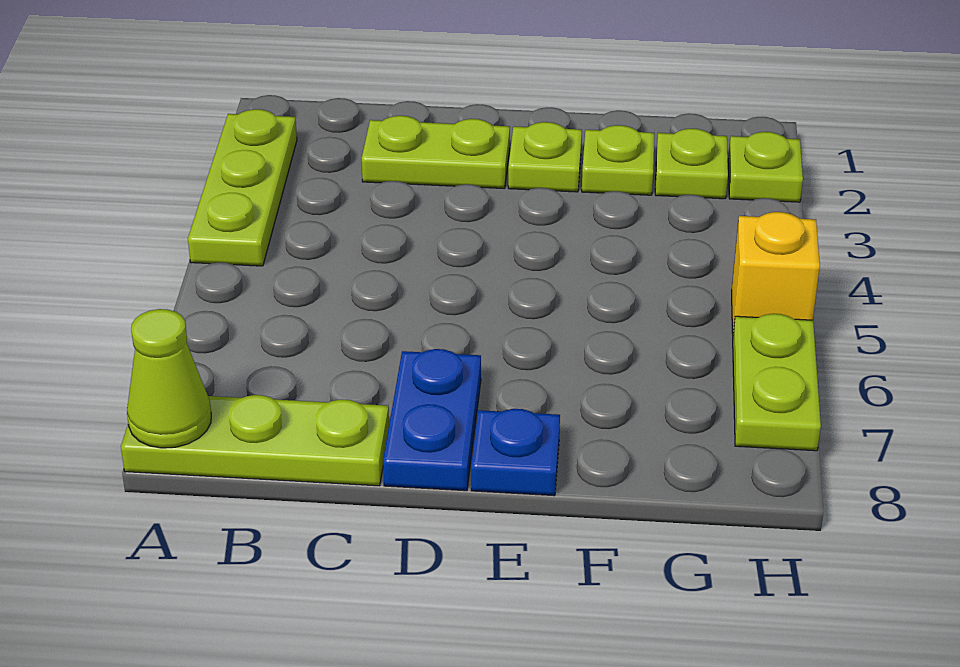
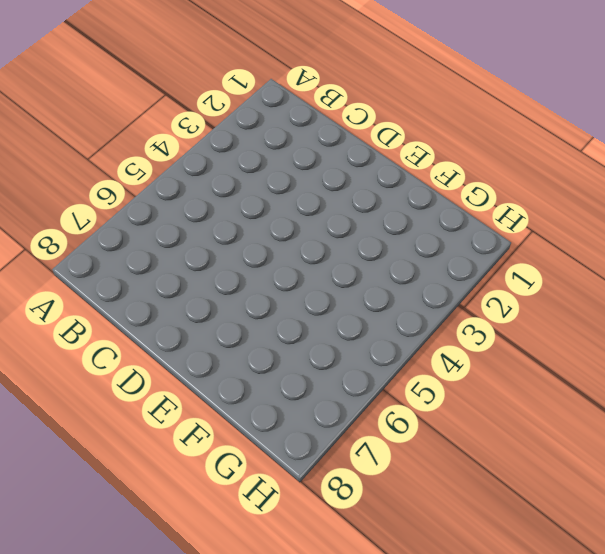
none -> lime 1x3 plate [188,109,297,266]
none -> lime 1x3 plate [121,395,389,486]
none -> lime 1x2 plate [361,116,510,188]

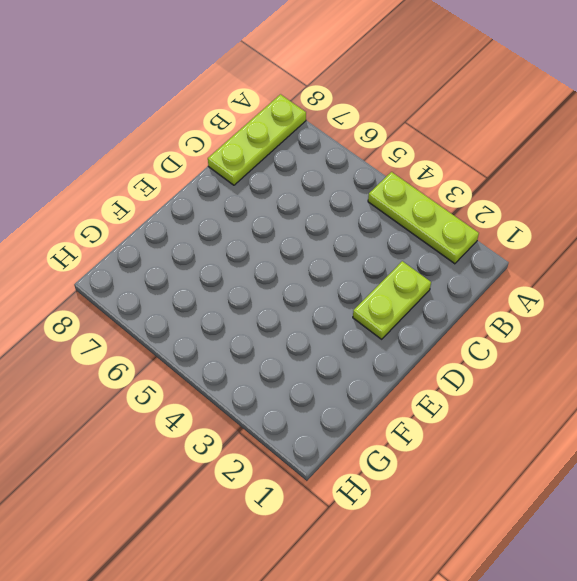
none -> blue 1x2 plate [383,349,481,491]
none -> lime 1x1 plate [508,122,582,192]
none -> blue 1x1 plate [471,409,560,496]

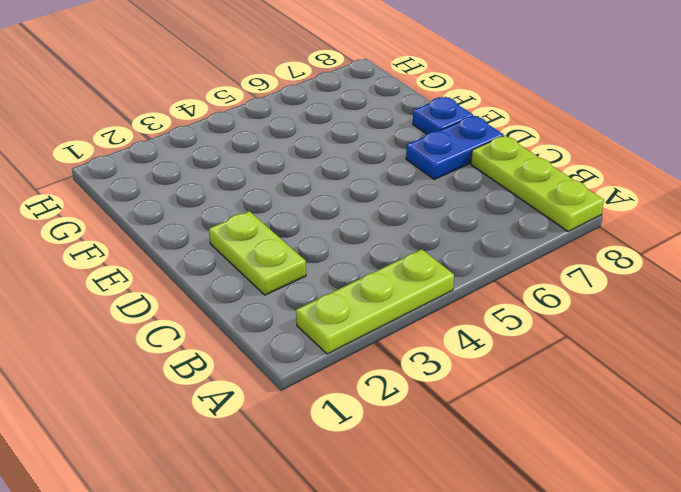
none -> lime 1x1 plate [508,122,582,192]
none -> lime 1x1 plate [582,125,654,195]
none -> lime 1x1 plate [655,129,728,199]

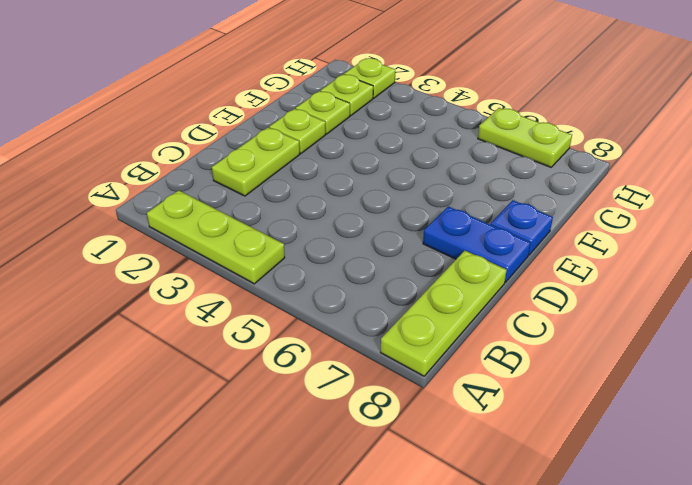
none -> yellow 1x1 brick [732,212,820,334]
none -> lime 1x1 cone [127,309,211,448]

